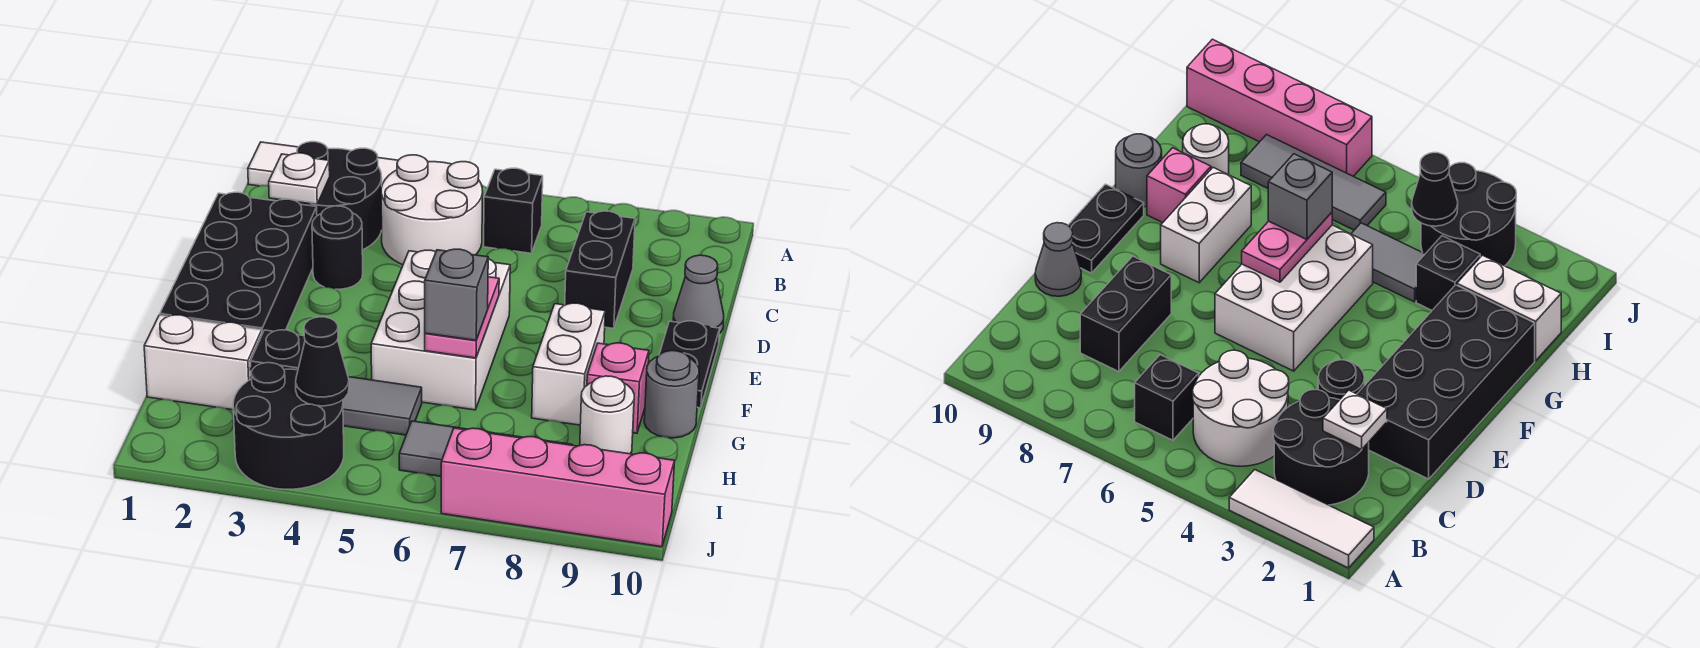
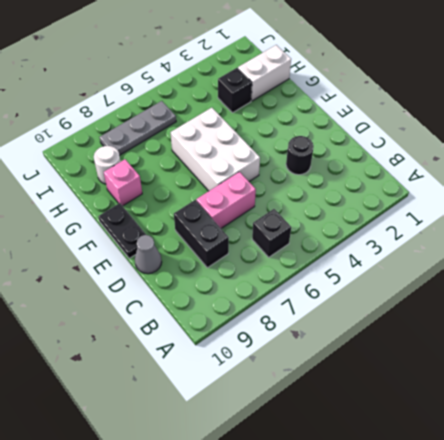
pink 1x2 brick [196,172,256,228] -> none
grey 1x3 plate [100,101,176,156] -> grey 1x3 tile [399,421,572,476]
none -> white 1x3 tile [248,142,398,186]
none -> black 2x2 round brick [297,142,382,250]
none -> white 2x2 round brick [381,155,483,265]

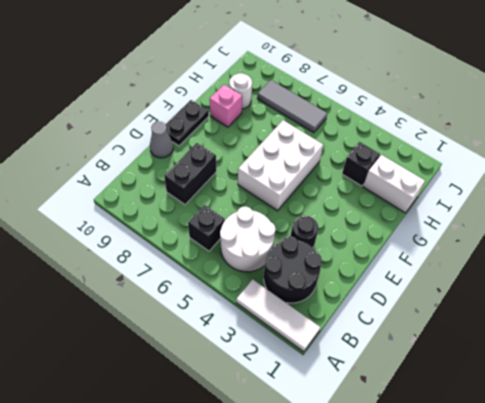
none -> black 2x4 brick [160,192,317,334]
none -> white 1x2 brick [532,303,605,425]
none -> grey 1x1 round brick [644,351,699,438]

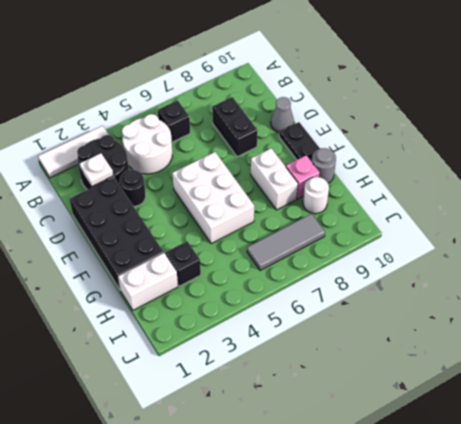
none -> grey 1x2 tile [343,377,422,435]
none -> black 2x2 round brick [233,363,344,489]
none -> pink 1x4 brick [441,428,675,547]

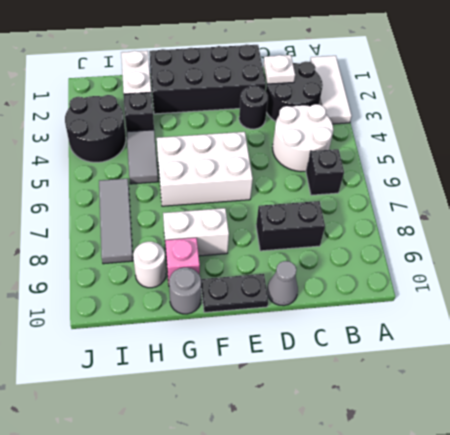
none -> pink 1x4 brick [441,428,675,547]
none -> pink 1x2 plate [425,277,499,358]
none -> black 1x1 cone [296,317,349,406]

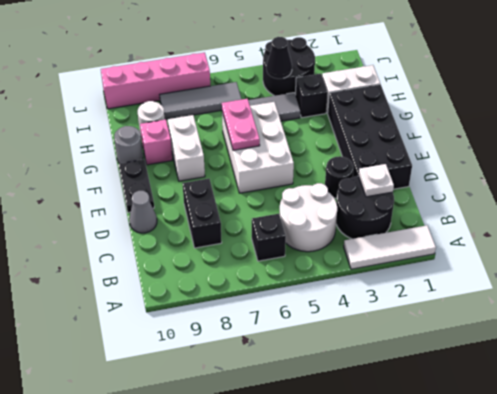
none -> grey 1x1 brick [425,249,488,340]

